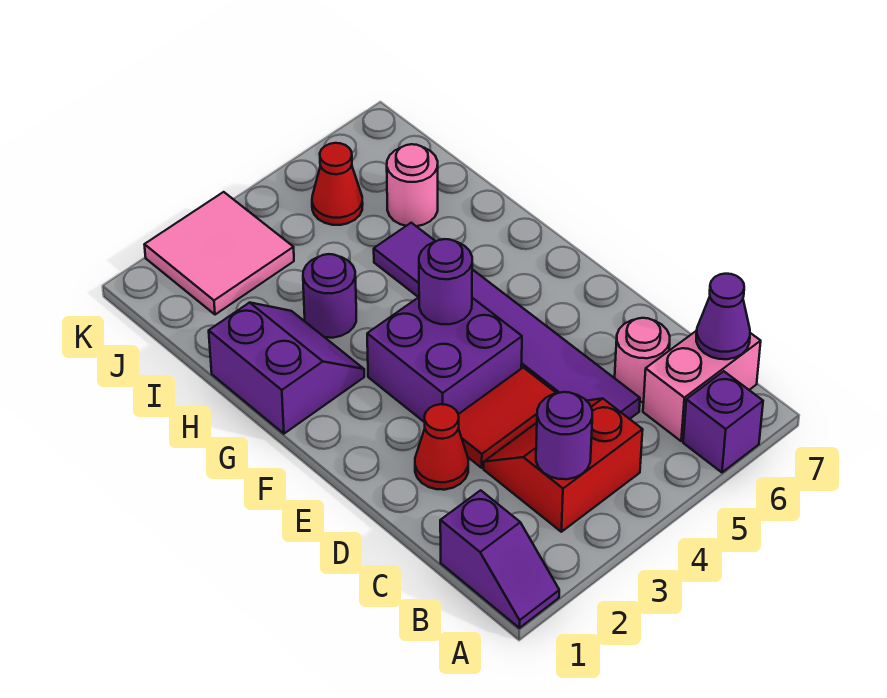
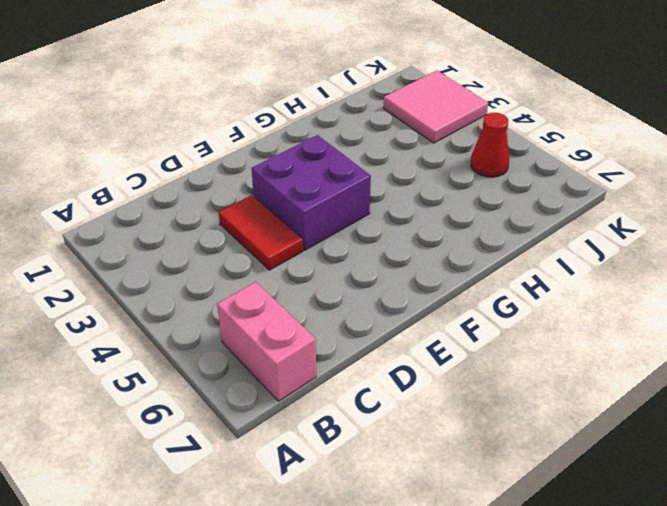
none -> purple 1x2 slope [440,490,559,628]
none -> purple 1x1 brick [683,371,763,472]
none -> red 2x2 slope [484,398,643,532]

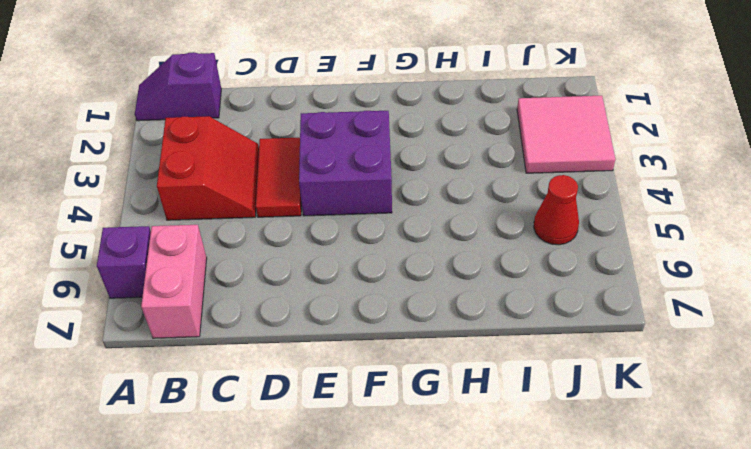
none -> purple 1x6 tile [374,223,640,419]
none -> pink 1x1 round brick [615,318,670,402]
none -> red 1x1 cone [415,404,468,490]

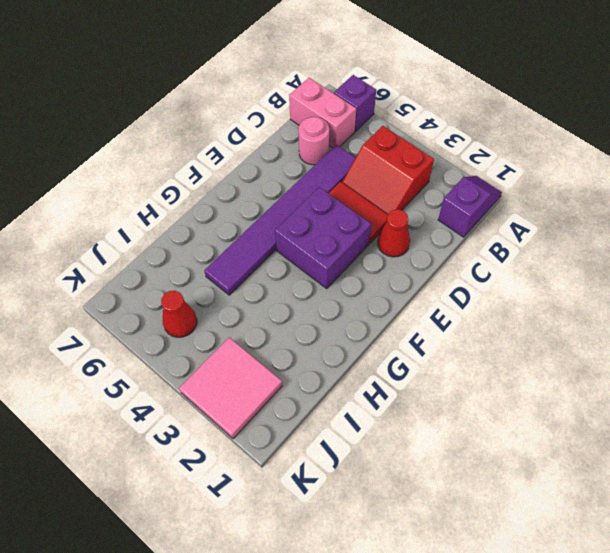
none -> purple 2x2 slope [209,302,364,434]
none -> purple 1x1 round brick [303,254,356,338]
none -> pink 1x1 round brick [387,144,438,226]

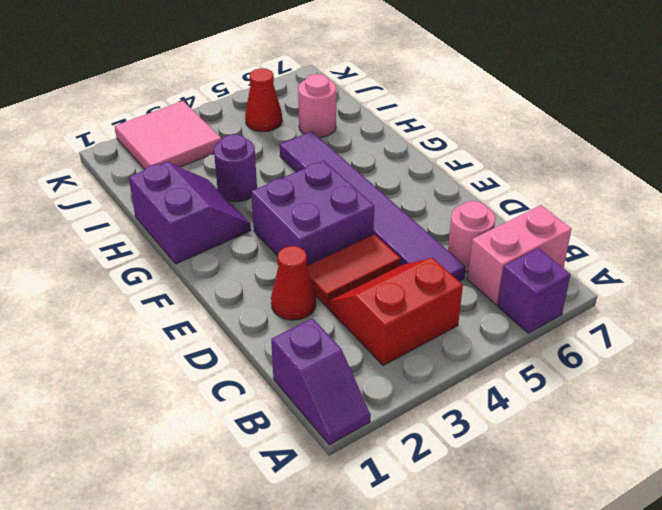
none -> purple 1x1 round brick [536,392,592,479]
none -> purple 1x1 cone [696,274,750,359]
none -> purple 1x1 round brick [419,239,472,324]

